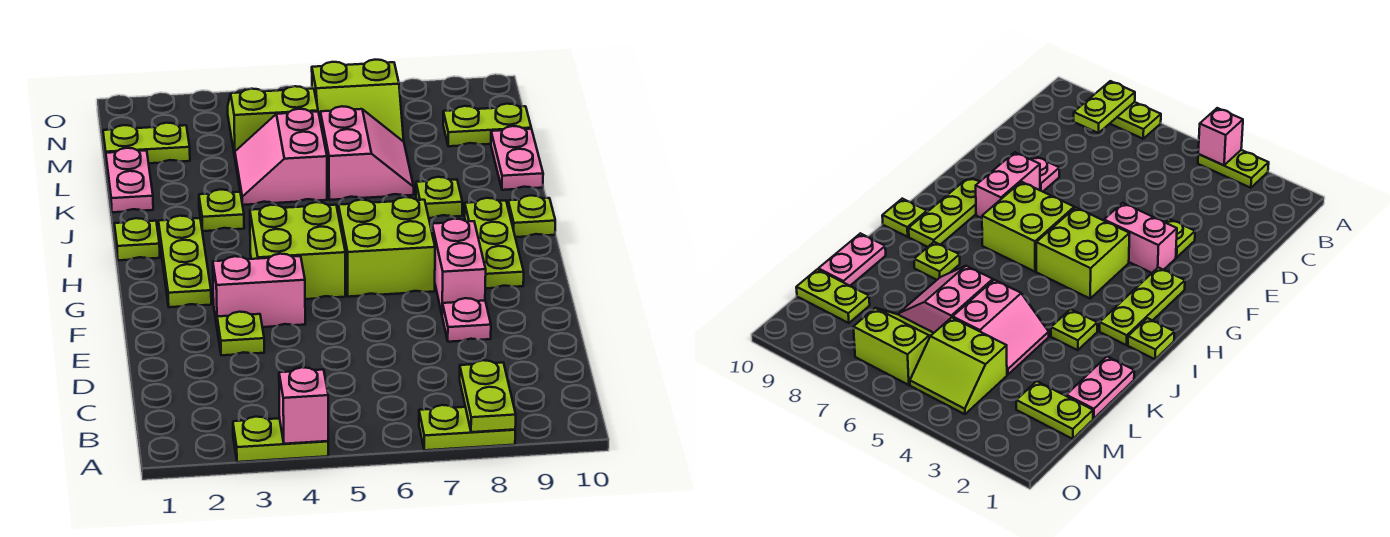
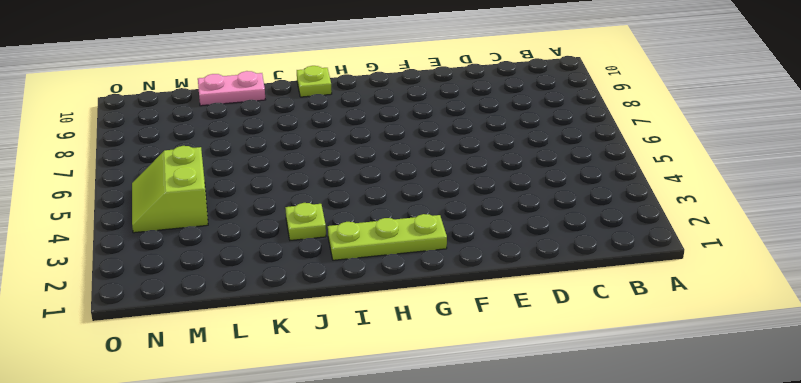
none -> lime 1x2 plate [233,417,328,462]
none -> lime 1x2 plate [419,405,515,450]
none -> lime 1x1 plate [217,312,264,355]

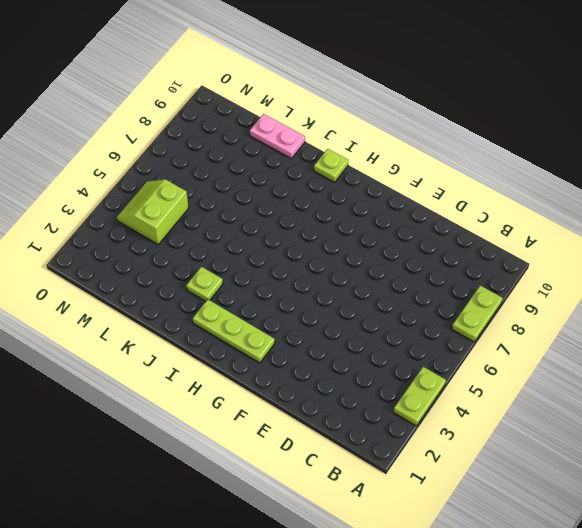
none -> lime 1x1 plate [217,312,264,355]
none -> pink 1x1 plate [442,298,491,342]
none -> pink 1x2 brick [213,254,305,327]

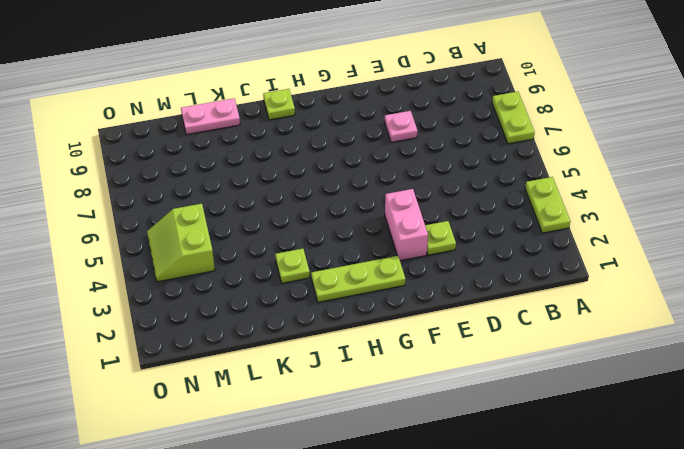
none -> pink 1x2 brick [432,219,486,313]
none -> lime 2x2 brick [250,202,345,299]
none -> lime 2x2 brick [338,197,435,297]

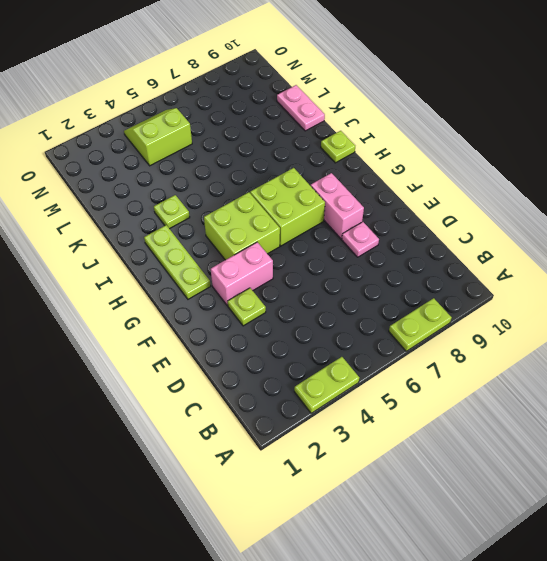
none -> lime 1x3 plate [465,198,524,288]
none -> lime 1x1 plate [114,218,160,260]
none -> lime 1x1 plate [416,177,462,218]

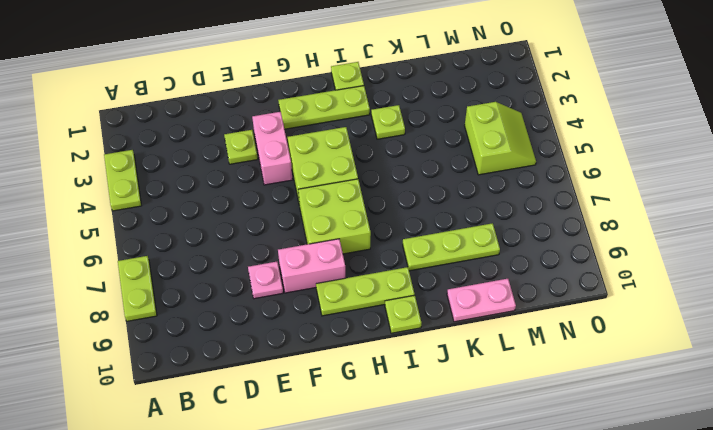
lime 1x3 plate [403,223,500,271] -> lime 1x1 plate [416,177,462,218]
none -> pink 1x2 plate [106,148,153,212]
none -> pink 2x2 slope [235,109,327,205]
none -> pink 2x2 slope [320,106,414,200]

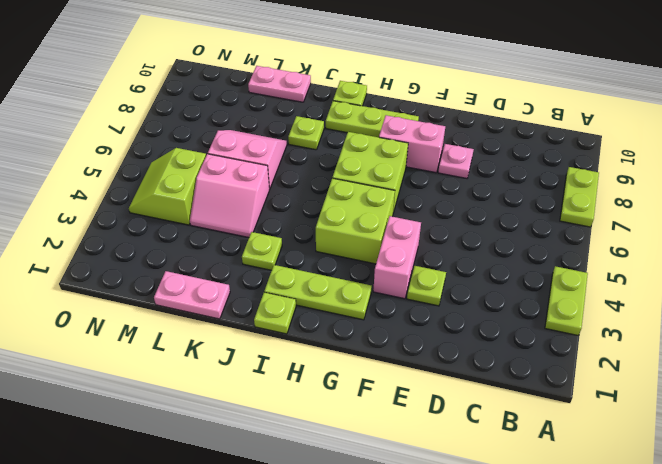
none -> lime 1x2 plate [103,123,190,163]
none -> lime 2x2 slope [312,60,404,142]
none -> lime 1x2 plate [443,104,531,146]

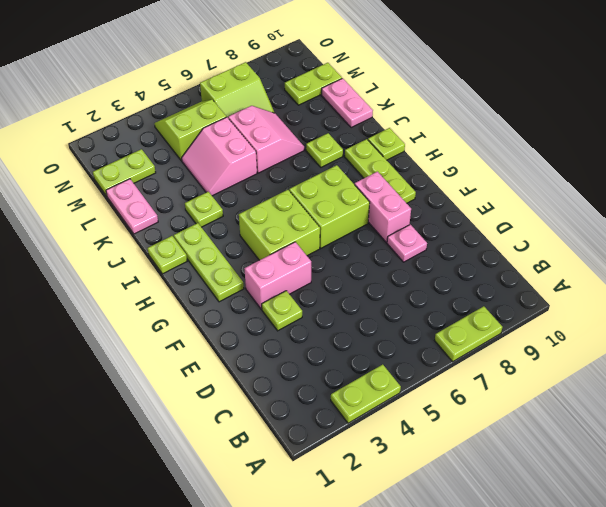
none -> pink 1x1 brick [279,367,328,444]
none -> lime 1x2 plate [460,360,516,432]

